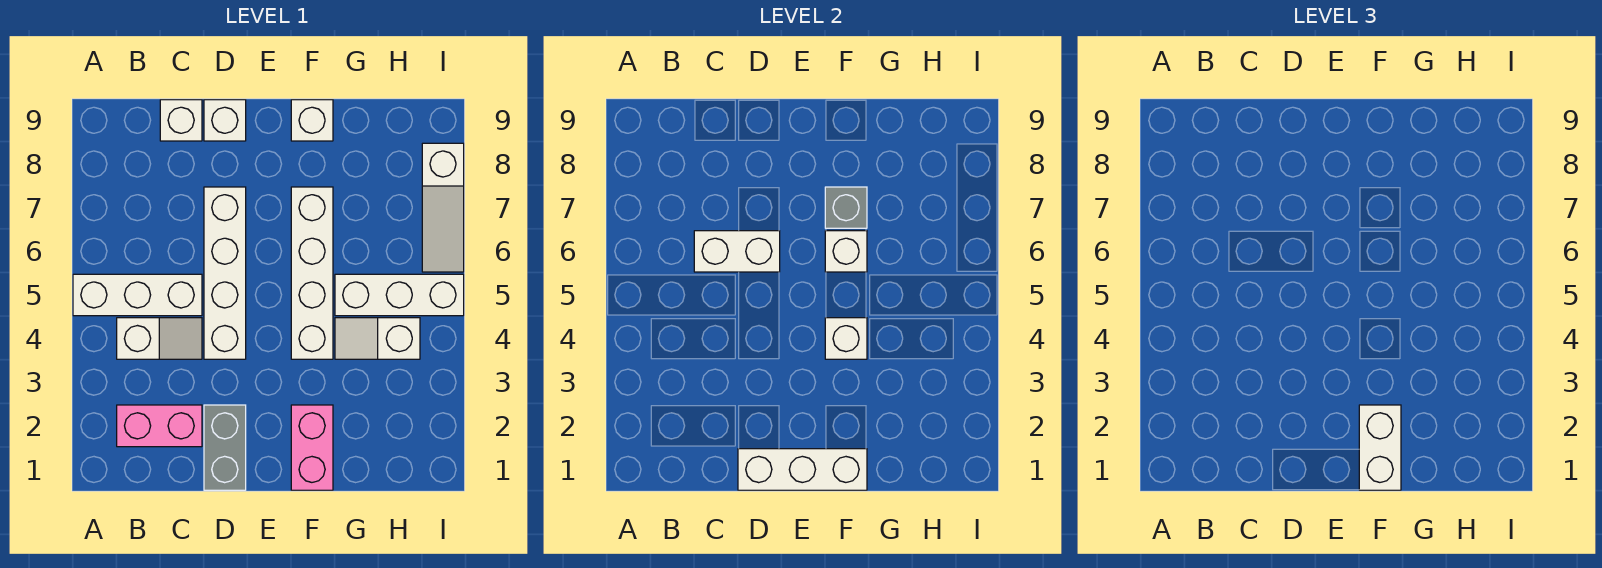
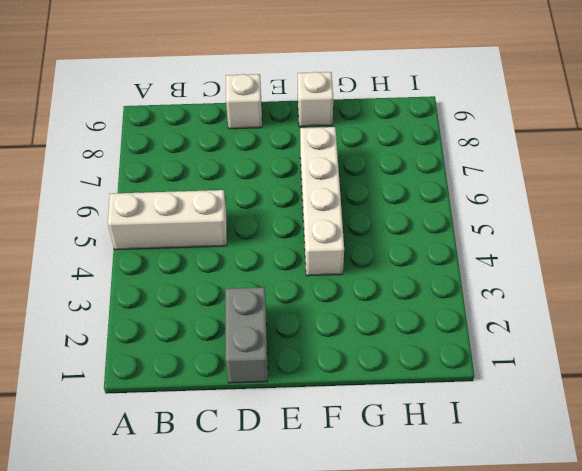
none -> pink 1x2 brick [117,405,202,447]
none -> white 1x2 slope [117,318,202,359]
none -> white 1x1 brick [160,100,202,141]

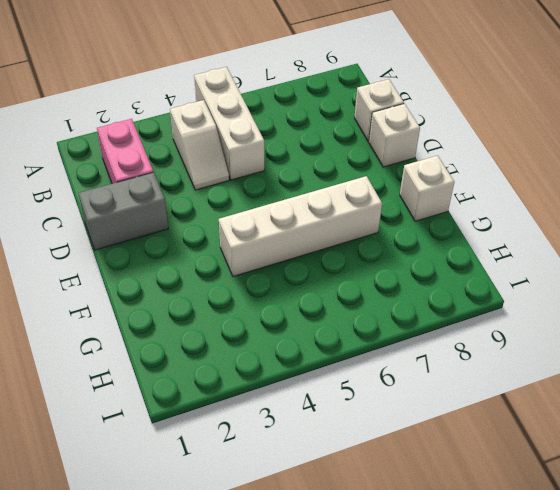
none -> white 1x4 brick [204,187,246,359]
none -> pink 1x2 brick [291,405,333,490]
none -> white 1x2 slope [335,318,420,359]

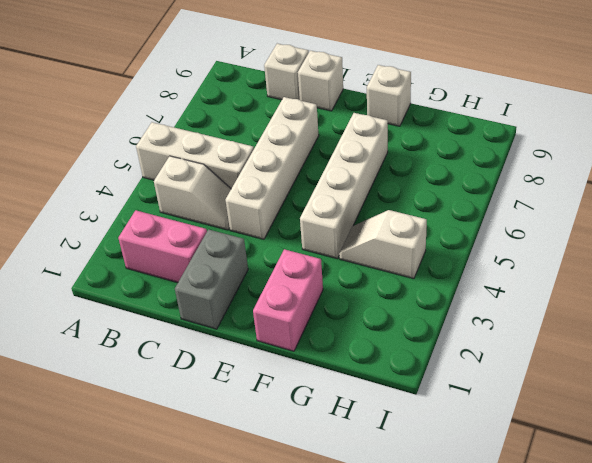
none -> white 1x3 brick [335,274,464,316]
none -> white 1x3 slope [422,143,464,272]
none -> white 1x2 brick [694,231,780,272]

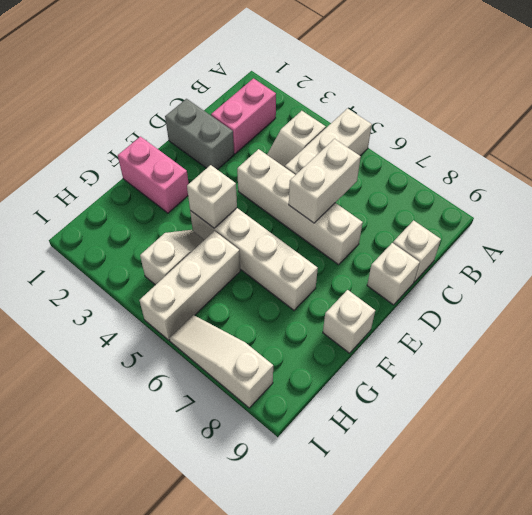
none -> white 1x3 brick [738,449,867,490]
none -> white 1x1 brick [825,231,867,272]
none -> grey 1x1 brick [825,187,867,228]

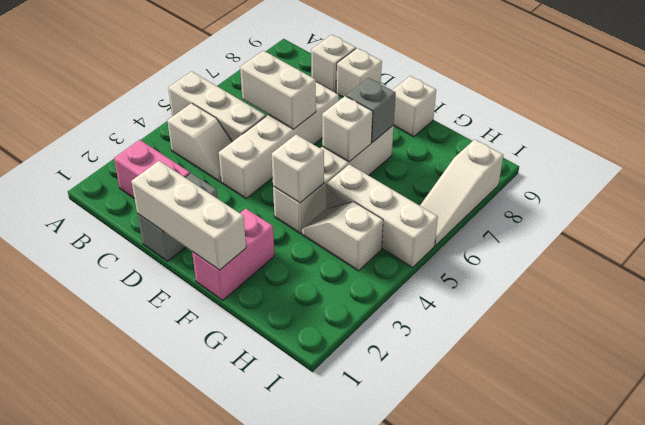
none -> white 1x2 brick [1359,405,1401,490]

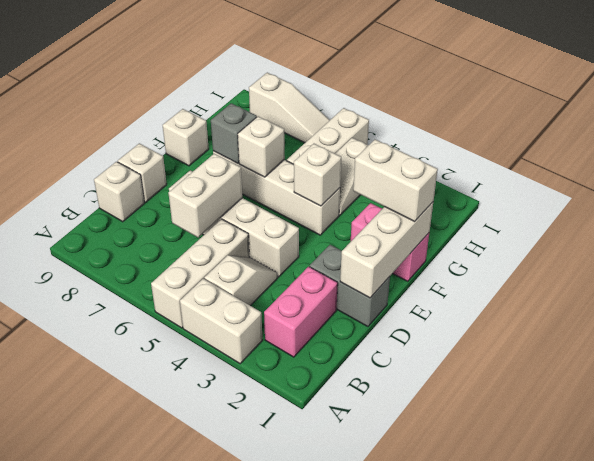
white 1x2 brick [180,279,263,364] -> none

